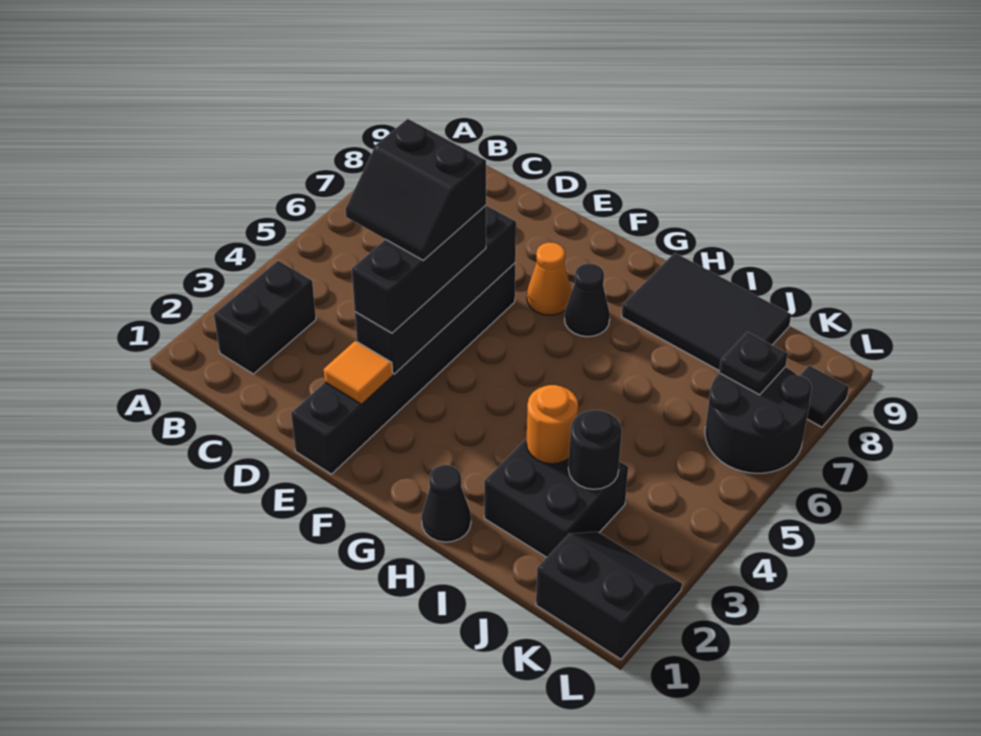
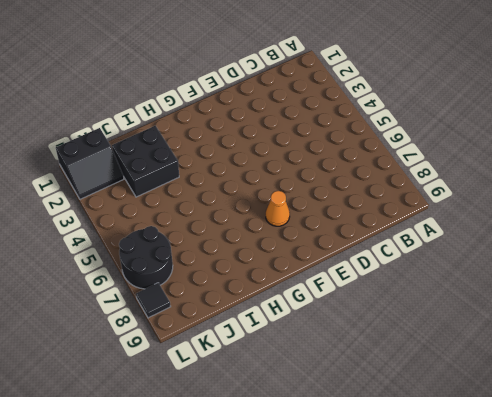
none -> black 1x2 brick [214,261,316,374]
none -> black 1x6 brick [291,263,515,474]
none -> black 1x1 cone [564,264,610,337]

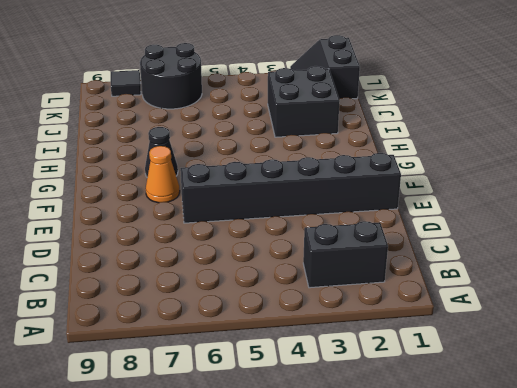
none -> black 1x1 cone [422,465,471,542]
none -> black 2x3 tile [622,253,791,370]
none -> orange 1x1 tile [324,341,393,404]

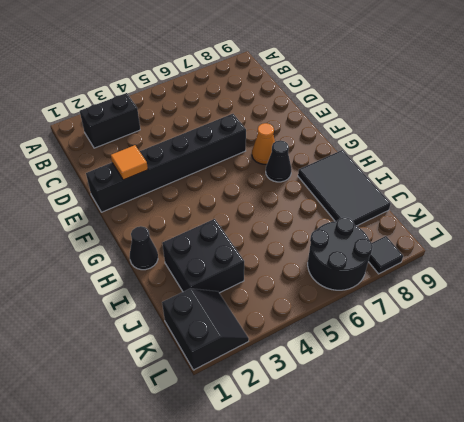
none -> black 1x4 brick [355,205,516,374]
none -> orange 1x1 round brick [526,385,578,464]
none -> black 1x1 round brick [568,410,622,489]

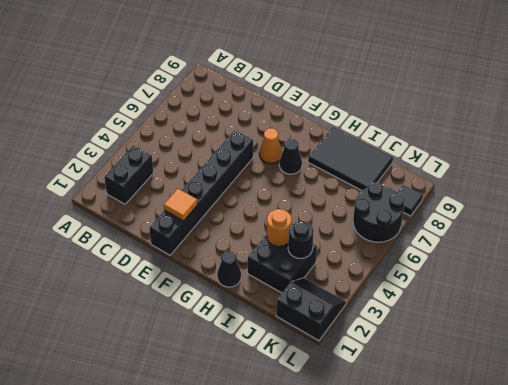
none -> black 1x4 brick [355,205,516,374]
none -> black 1x1 plate [719,332,788,395]
none -> black 1x3 brick [352,205,486,333]

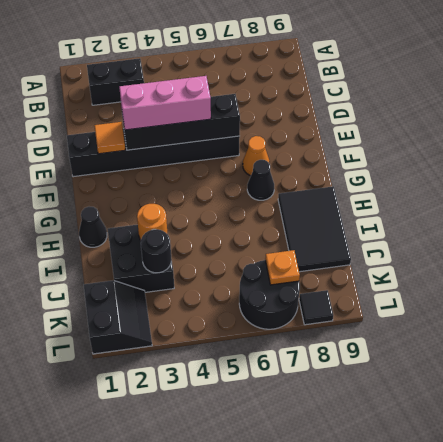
pink 1x3 brick [119,76,211,130] -> black 1x3 brick [352,205,486,333]
orange 1x1 plate [265,250,300,285] -> black 1x1 plate [719,332,788,395]
none -> black 2x2 slope [345,119,486,260]

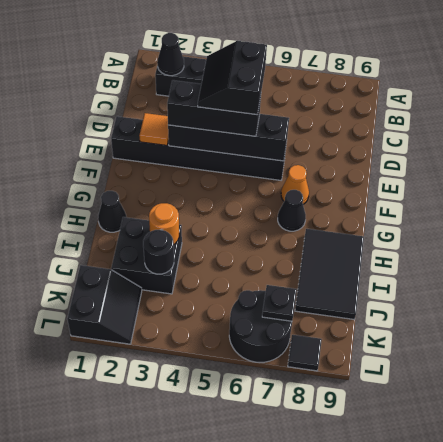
black 1x1 cone [157,33,184,76] -> none

